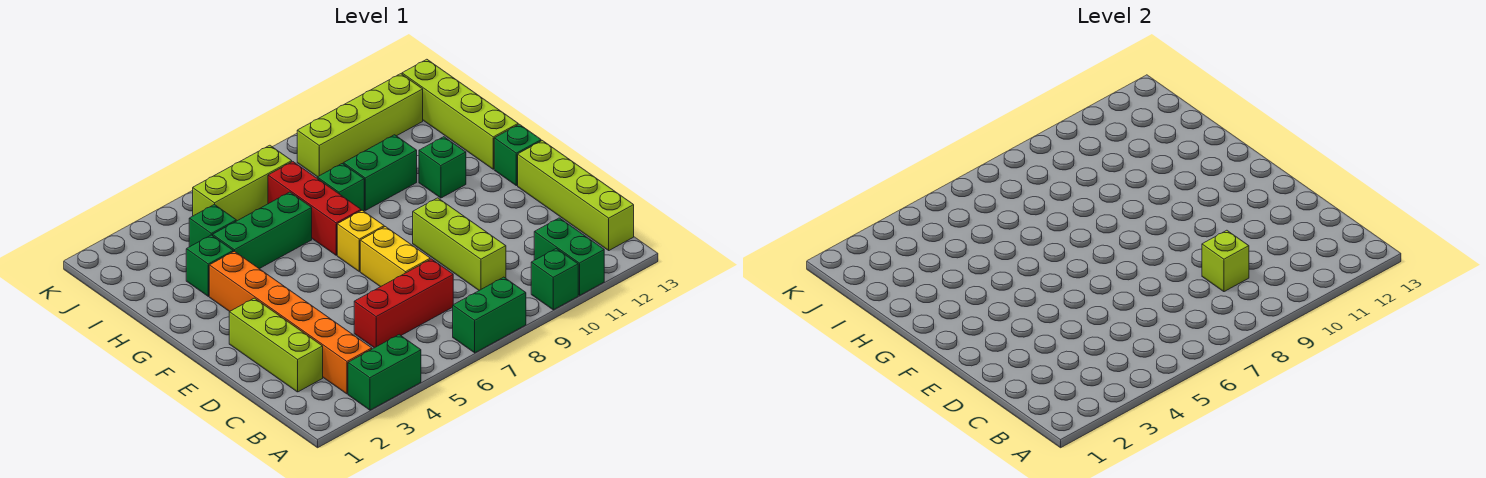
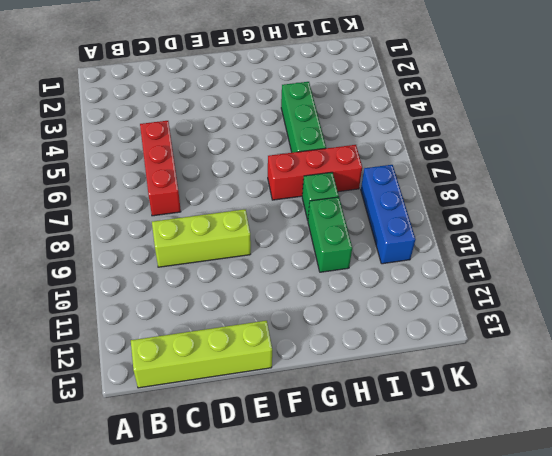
blue 1x3 brick [361,165,416,264] -> lime 1x4 brick [297,74,423,177]
none -> green 1x2 brick [348,335,421,410]
none -> green 1x2 brick [453,277,526,353]
none -> green 1x1 brick [531,249,578,310]

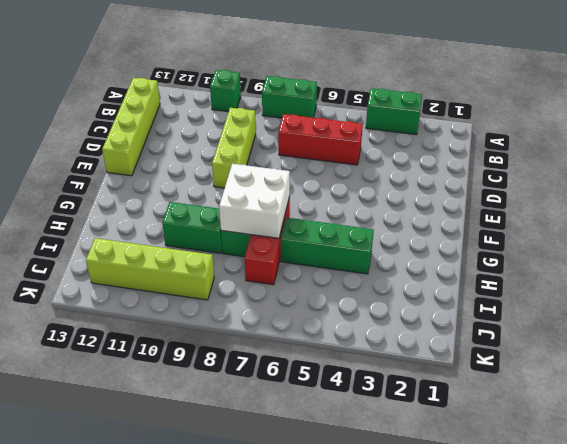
white 2x2 brick [219,164,290,238] -> none
none -> green 1x2 brick [534,218,604,295]
none -> orange 1x6 brick [209,251,372,394]
none -> lime 1x3 brick [229,298,323,392]

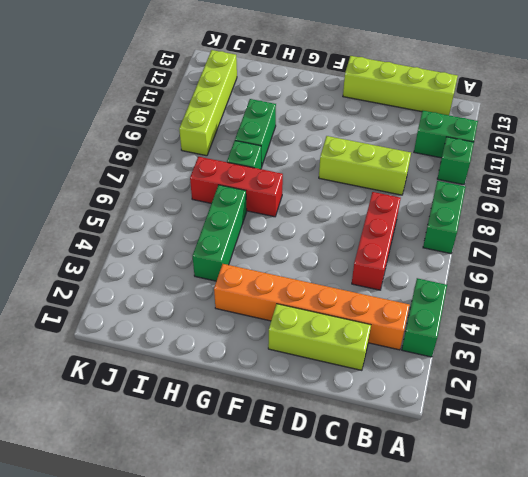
none -> yellow 1x2 brick [360,227,430,287]
none -> yellow 1x1 brick [337,210,384,272]
none -> green 1x1 brick [494,124,541,186]

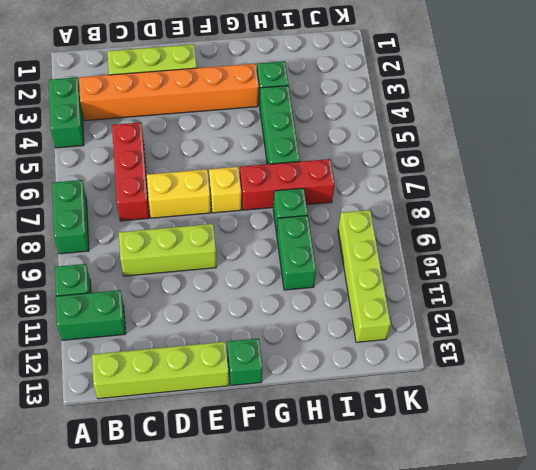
none -> green 1x1 brick [419,137,466,198]
none -> lime 1x4 brick [402,59,518,169]
none -> green 1x1 brick [189,205,236,247]

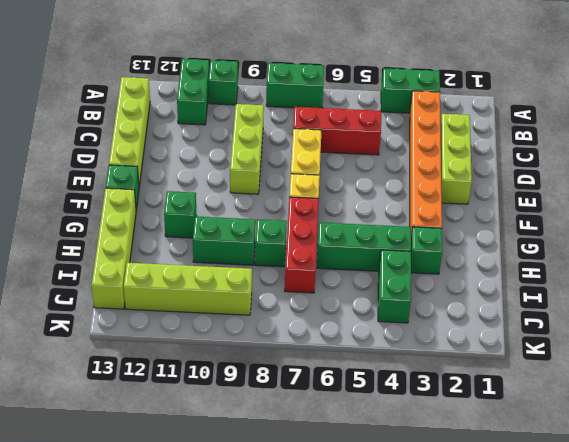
green 1x2 brick [378,250,411,323] -> green 1x1 brick [189,205,236,247]
none -> lime 1x3 brick [193,145,292,221]
none -> lime 1x1 brick [1202,230,1249,292]

